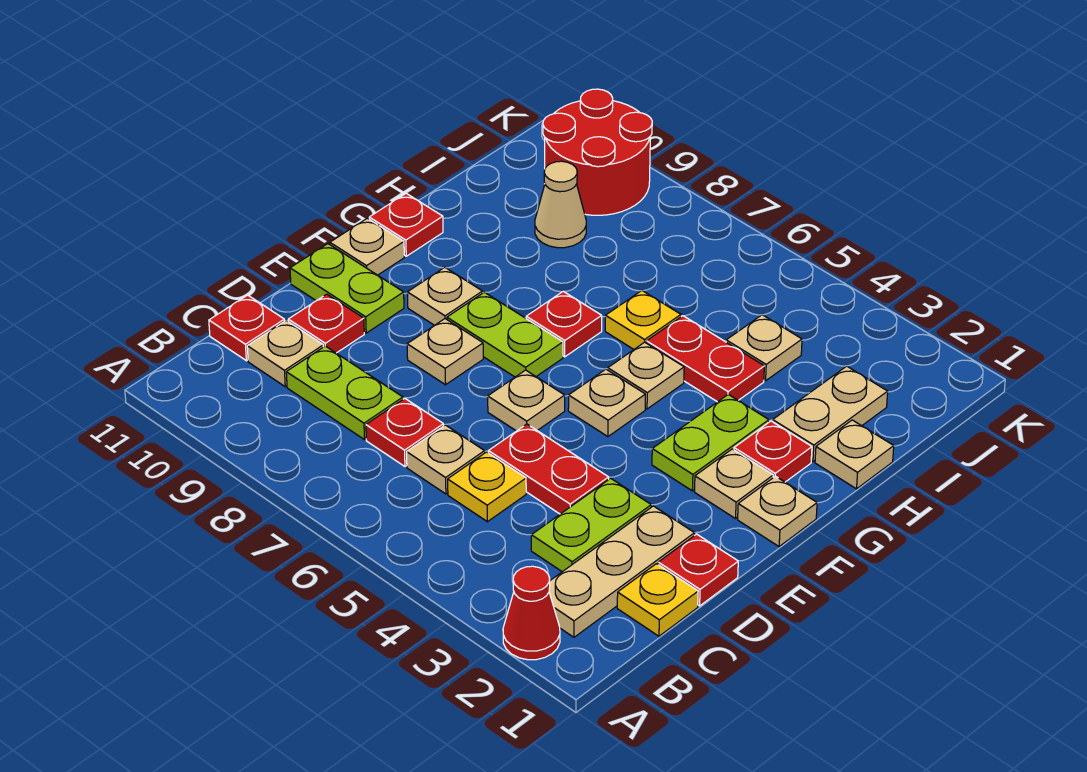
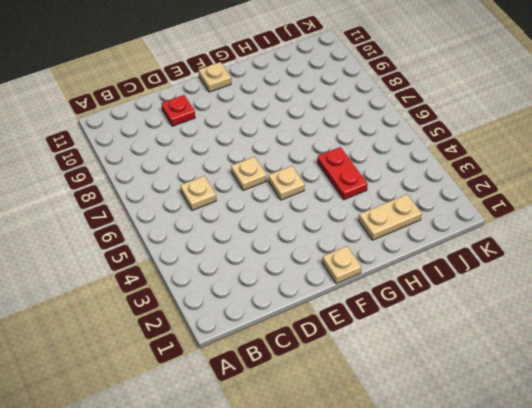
none -> red 1x1 cone [503,566,560,660]
none -> tan 1x3 plate [549,506,695,637]
none -> yellow 1x1 plate [617,564,698,636]
none -> lime 1x2 plate [531,478,651,572]

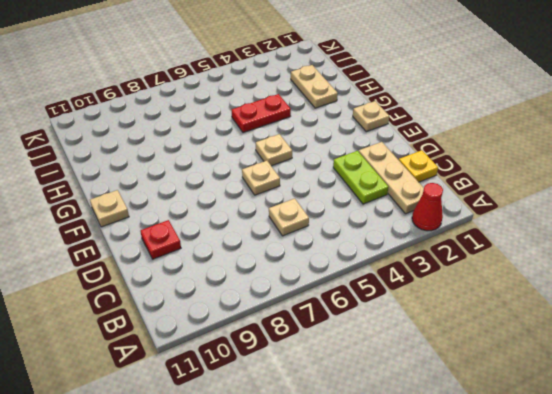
none -> yellow 1x1 plate [448,452,526,522]
none -> red 1x1 plate [366,399,444,466]
none -> lime 1x2 plate [286,346,403,440]
none -> tan 1x1 plate [247,320,323,387]

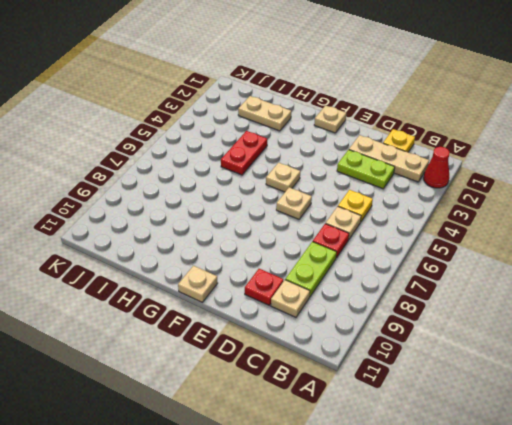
none -> red 1x1 plate [209,295,285,361]
none -> red 1x1 plate [658,534,738,606]
none -> red 1x2 plate [488,424,609,514]
none -> tan 1x1 plate [407,319,483,385]

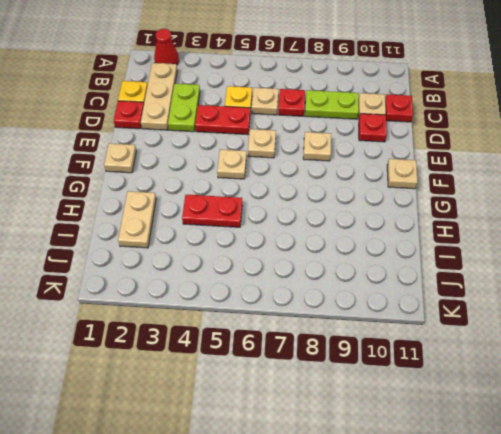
none -> lime 1x2 plate [290,244,404,333]
none -> tan 1x1 plate [695,449,773,519]
none -> lime 1x2 plate [652,394,769,491]
none -> lime 1x2 plate [447,292,563,377]

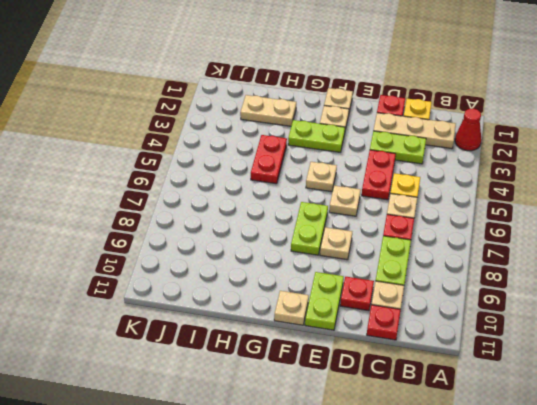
none -> tan 1x1 plate [407,267,482,325]
none -> red 1x1 plate [734,421,812,482]
none -> tan 1x1 plate [608,342,684,409]
none -> red 1x1 plate [526,291,602,357]

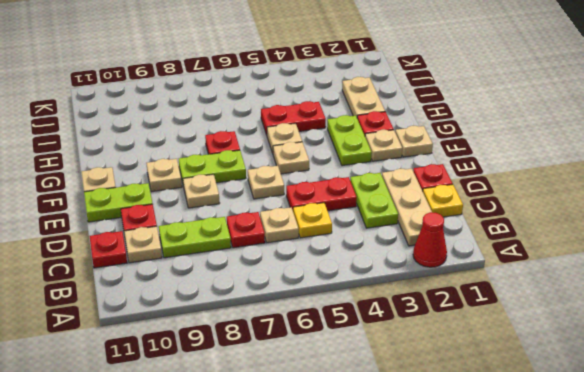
none -> red 1x1 plate [369,193,443,256]
none -> tan 1x1 plate [815,420,894,489]
none -> yellow 1x1 plate [605,291,681,349]
none -> tan 1x1 plate [726,315,802,381]

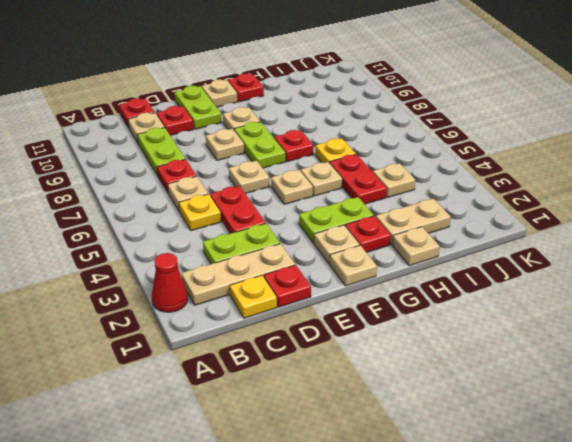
none -> tan 1x1 cone [535,161,586,248]
none -> red 2x2 round brick [543,89,652,215]

